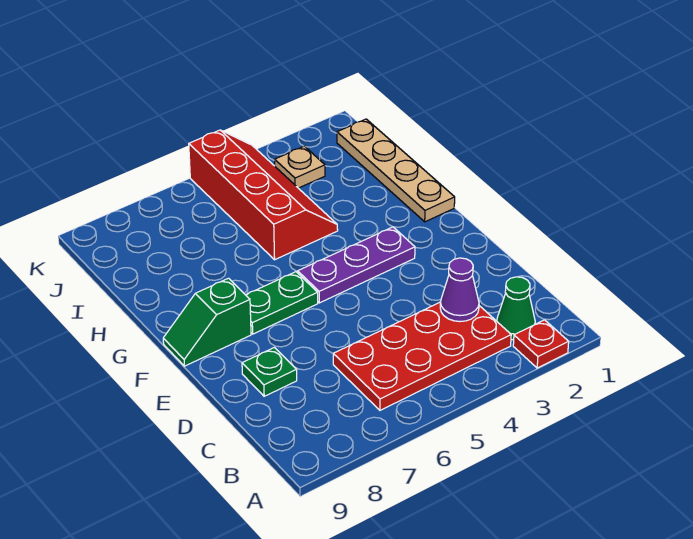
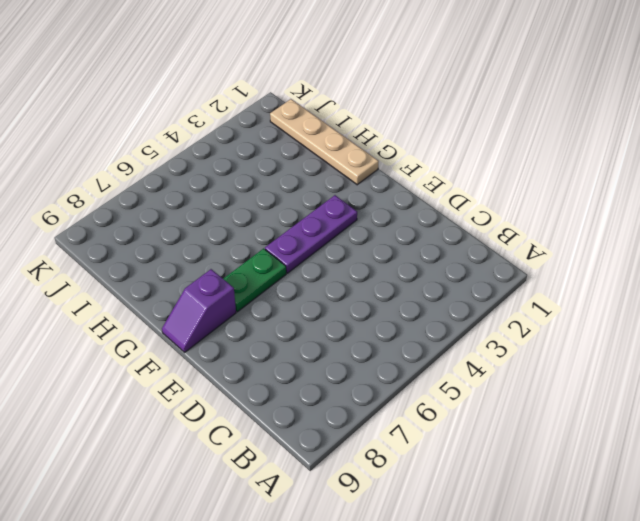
purple 1x2 slope [162,269,236,352] -> green 1x2 slope [163,278,251,366]
none -> red 1x1 plate [513,320,569,368]
none -> green 1x1 cone [497,277,535,340]

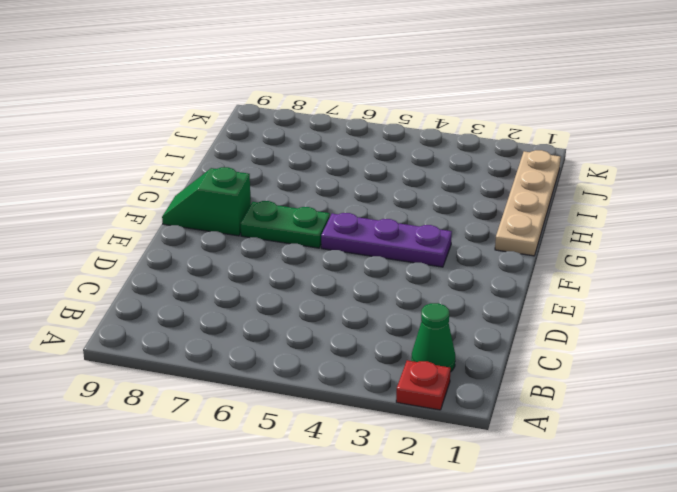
none -> red 2x4 plate [333,302,511,410]
none -> green 1x1 plate [242,348,297,396]

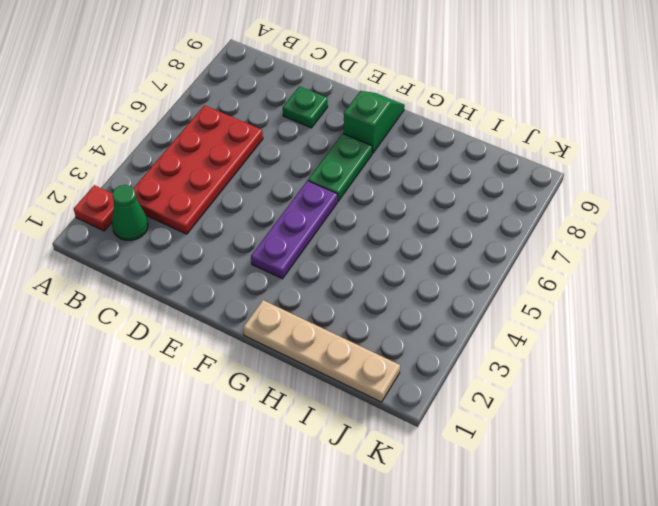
none -> red 2x4 slope [189,130,338,260]
none -> tan 1x1 plate [275,146,325,188]

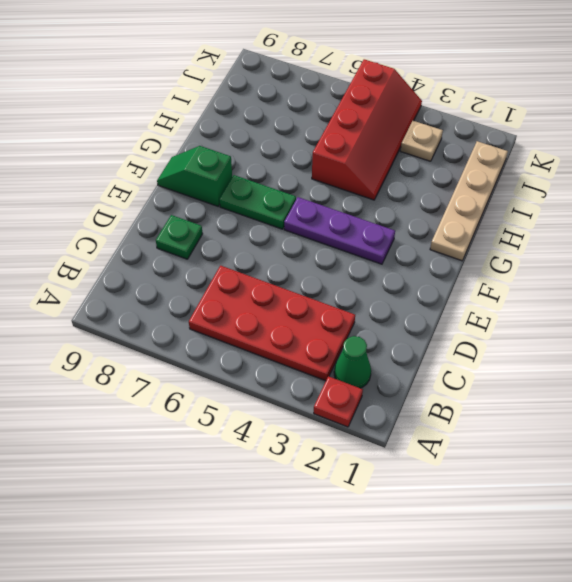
none -> purple 1x1 cone [440,258,479,322]

